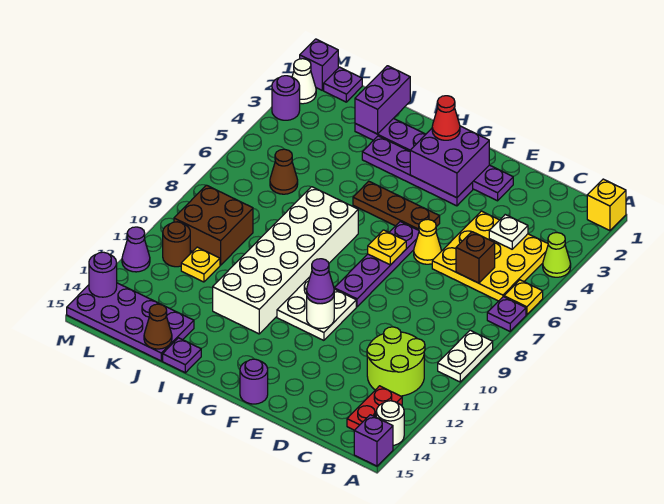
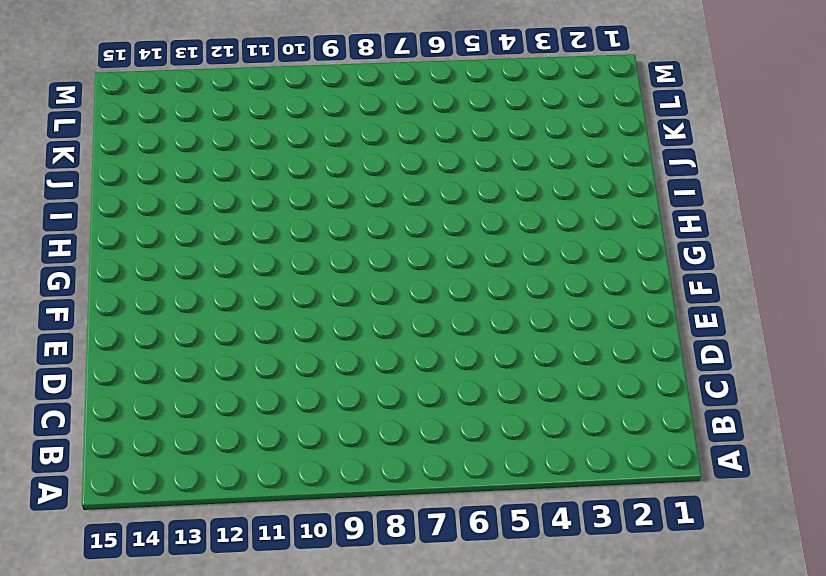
none -> yellow 1x1 brick [587,179,626,231]
none -> lime 1x1 cone [543,233,571,277]
none -> yellow 1x1 plate [504,280,543,315]
none -> purple 1x1 plate [487,297,526,331]

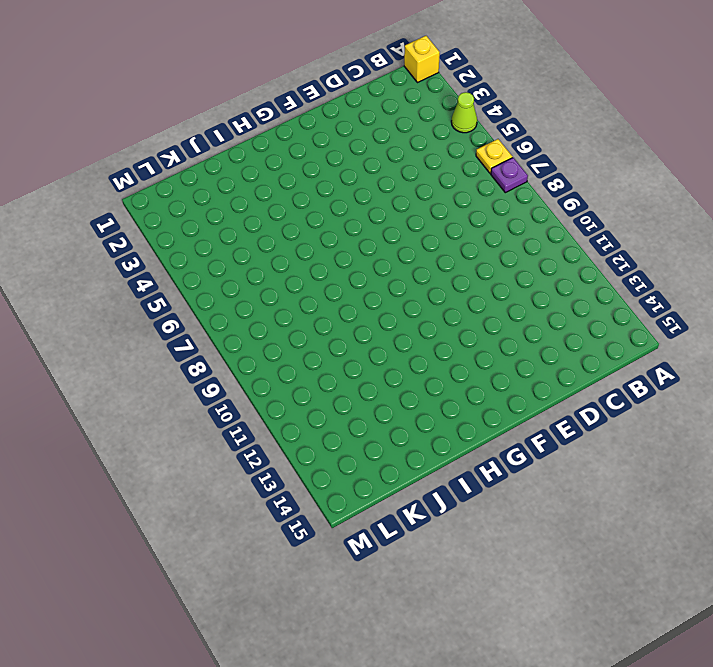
none -> white 1x2 plate [438,330,493,382]
none -> white 1x1 round brick [376,401,404,445]
none -> purple 1x1 brick [354,415,393,466]
none -> yellow 3x3 plate [432,211,548,301]

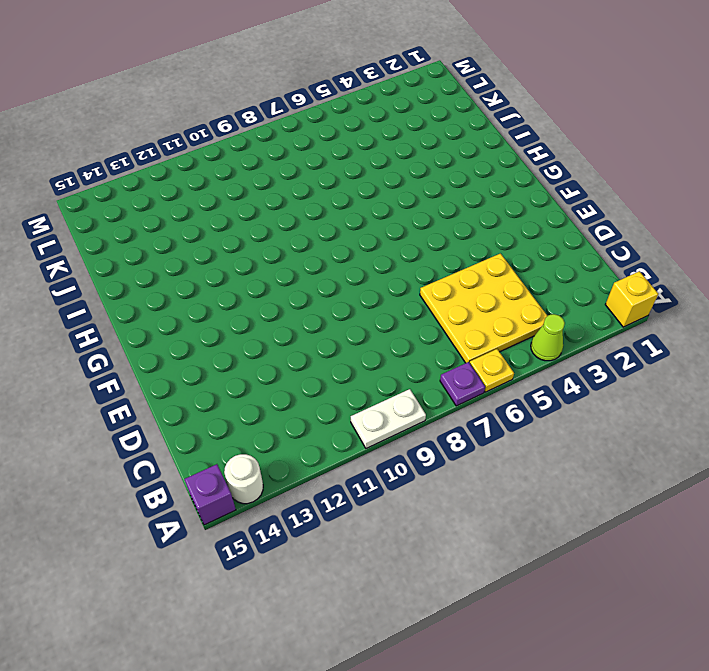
none -> lime 2x2 round brick [367,327,425,396]
none -> red 1x2 plate [347,386,402,430]
none -> purple 1x6 plate [355,118,513,201]
none -> yellow 1x1 cone [414,219,441,264]

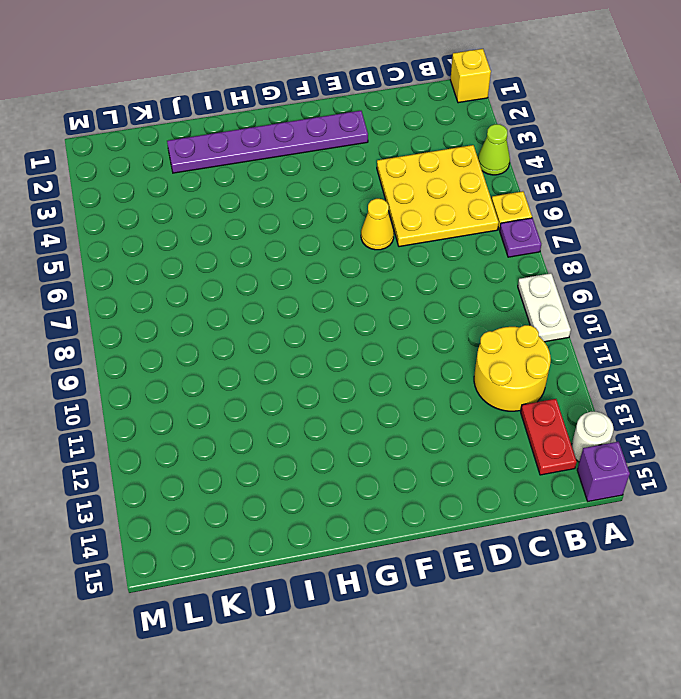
yellow 2x2 round brick [474,325,551,411] -> lime 2x2 round brick [367,327,425,396]
none -> purple 1x4 plate [362,136,473,206]
none -> brown 1x3 plate [353,181,440,230]
none -> purple 1x4 plate [334,222,419,307]
none -> white 2x2 plate [277,277,356,340]

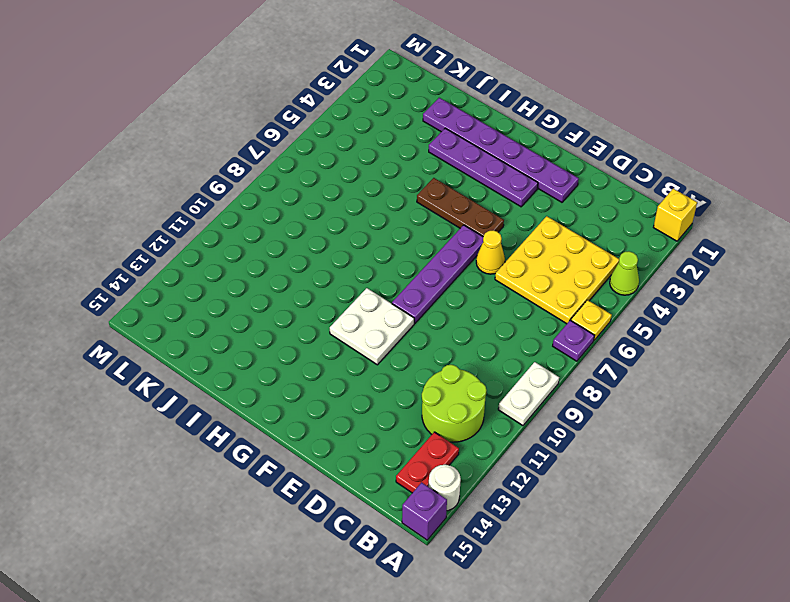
none -> purple 1x1 round brick [240,359,268,404]
none -> white 2x6 brick [213,187,358,334]
none -> purple 1x1 plate [163,338,201,373]
none -> purple 2x4 plate [67,283,194,361]

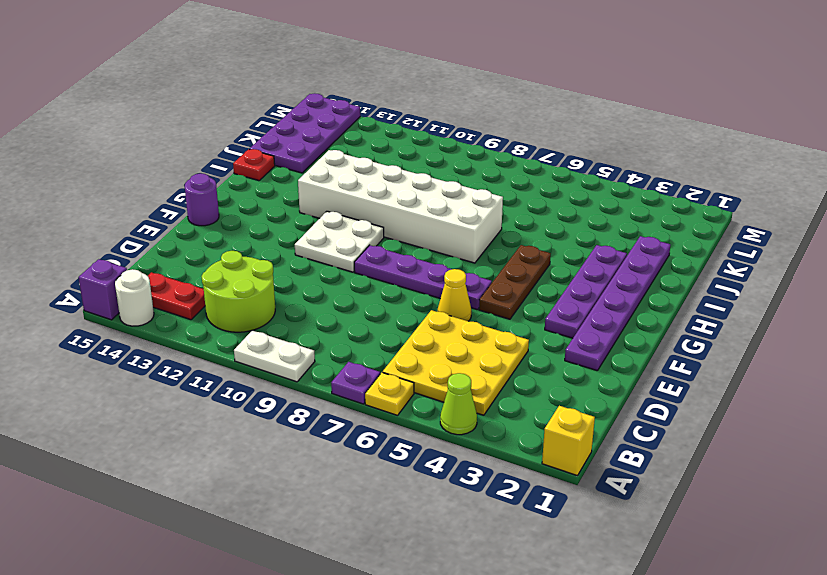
red 1x1 plate [233,149,275,181] -> purple 1x1 plate [163,338,201,373]
none -> brown 1x1 cone [270,149,298,194]
none -> brown 2x2 brick [174,185,253,265]
none -> yellow 1x1 plate [181,247,220,282]
none -> purple 1x1 plate [324,67,362,102]

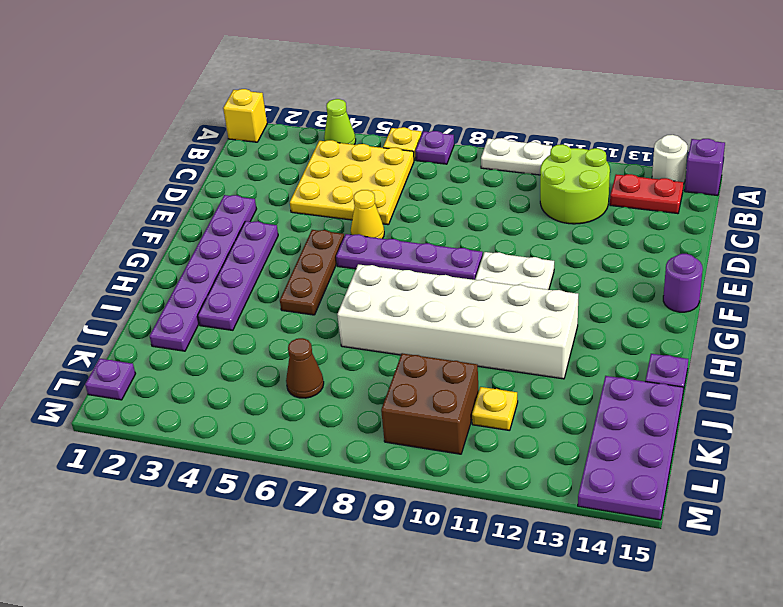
none -> brown 1x1 round brick [163,222,190,267]
none -> purple 1x1 brick [300,39,338,90]
none -> white 1x1 cone [292,59,316,104]
none -> purple 1x1 round brick [272,76,300,120]

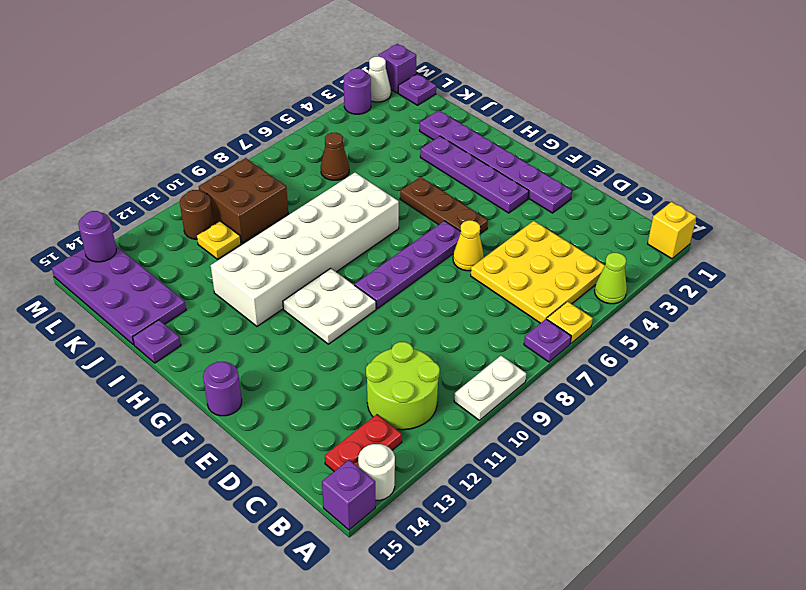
none -> purple 1x1 cone [122,227,150,272]
none -> white 1x1 plate [489,215,528,249]
none -> brown 1x1 brick [456,232,495,283]
none -> purple 2x2 brick [410,126,489,198]

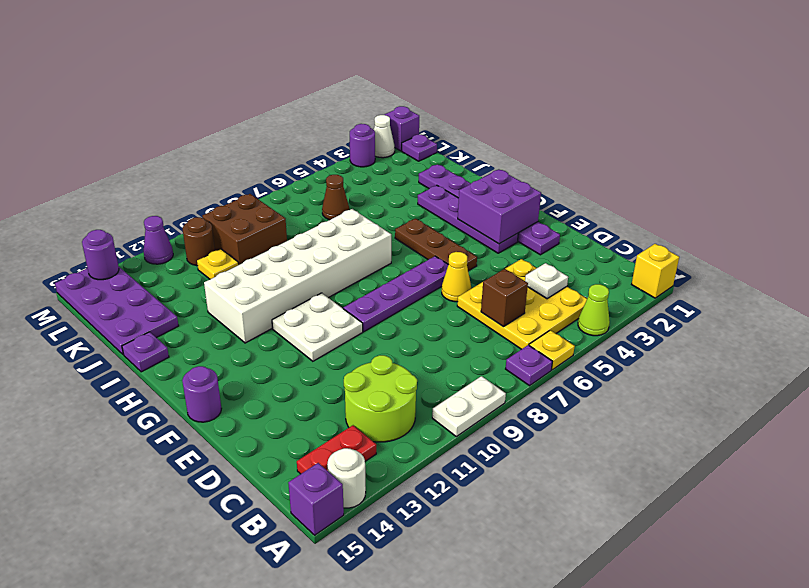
none -> yellow 1x1 plate [368,230,406,265]
none -> white 1x1 round brick [307,297,334,329]
none -> purple 1x2 brick [355,66,410,134]
none -> brown 1x1 cone [144,304,172,349]

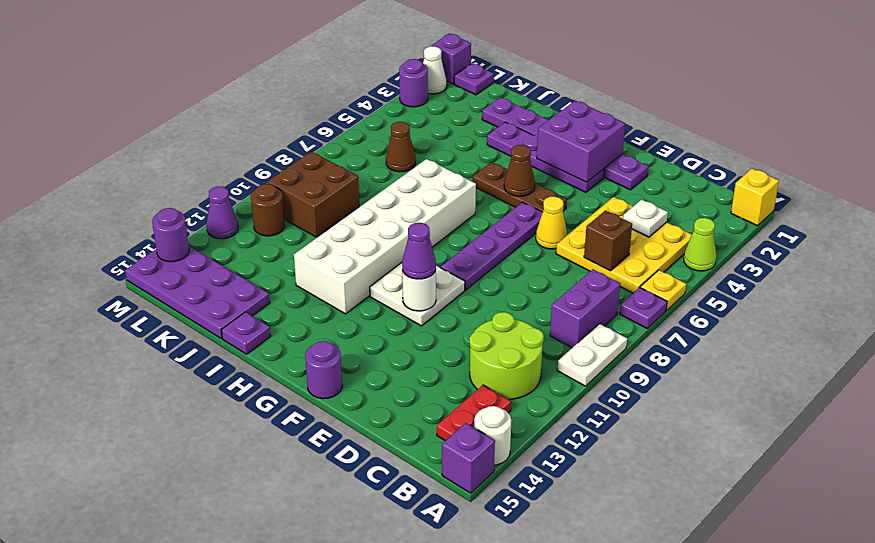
purple 1x2 brick [550,269,620,348] -> purple 1x2 brick moved to [355,66,410,134]
brown 1x1 cone [504,145,535,196] -> brown 1x1 cone moved to [144,304,172,349]
none -> yellow 1x1 plate [181,247,220,282]
none -> yellow 1x1 plate [368,230,406,265]
none -> red 1x1 cone [432,96,460,140]

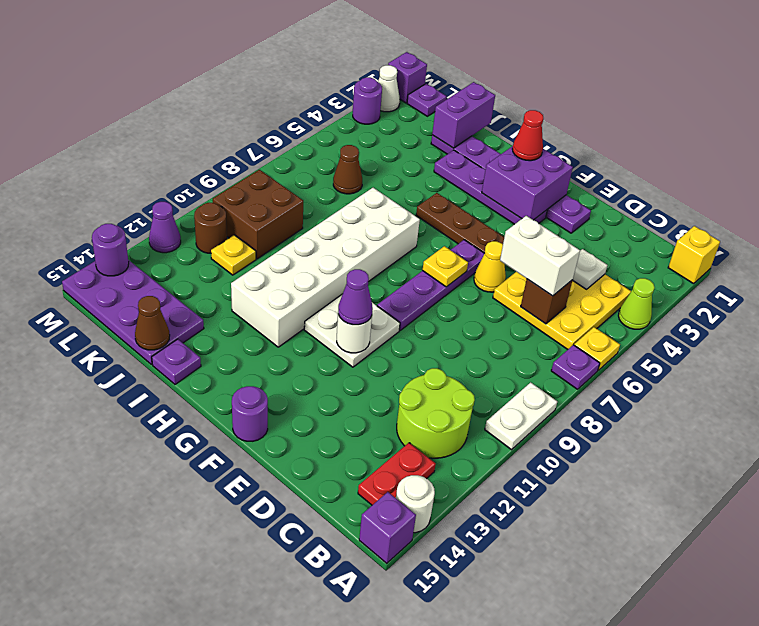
white 1x2 brick [500,216,580,296] -> none

